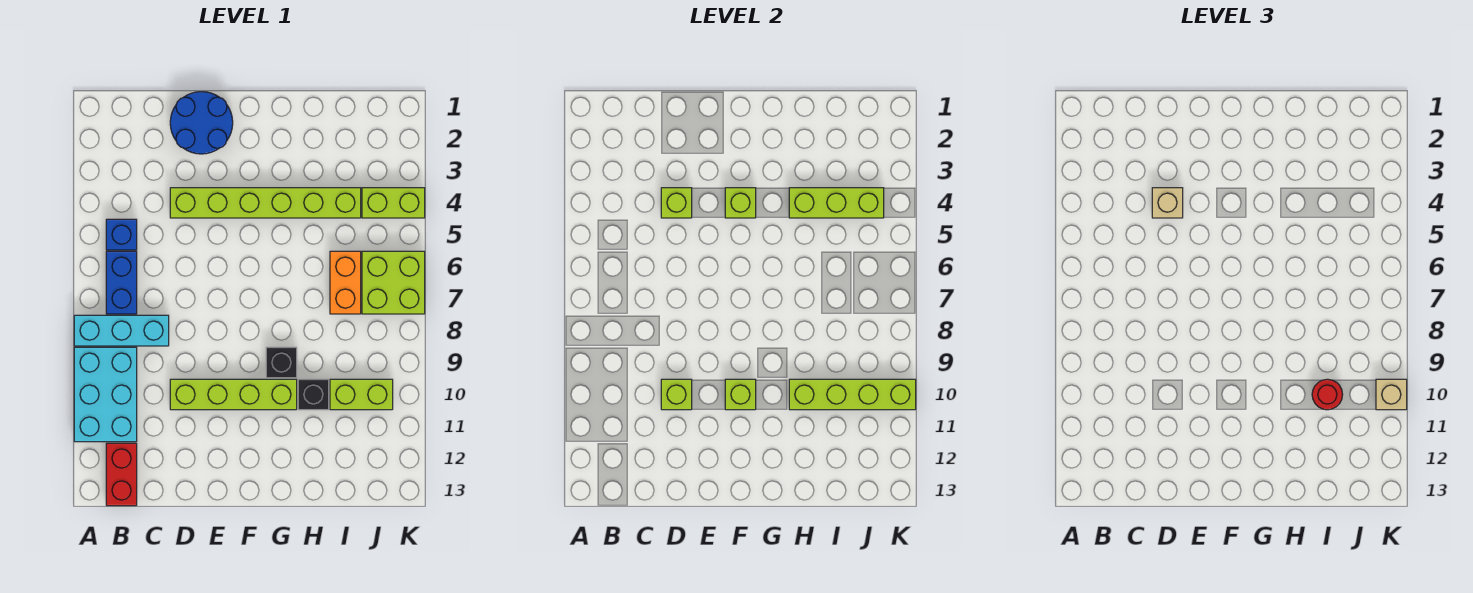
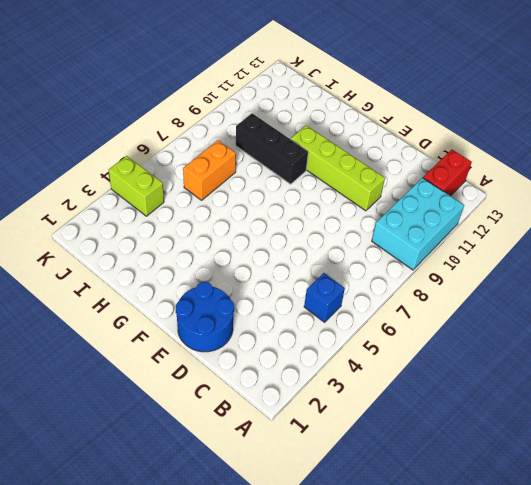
black 1x3 brick [236,113,308,184] -> black 1x1 brick [266,347,297,378]
none -> cyan 1x3 brick [74,315,169,346]
none -> blue 1x2 brick [106,251,137,314]
none -> lime 1x6 brick [170,188,361,218]

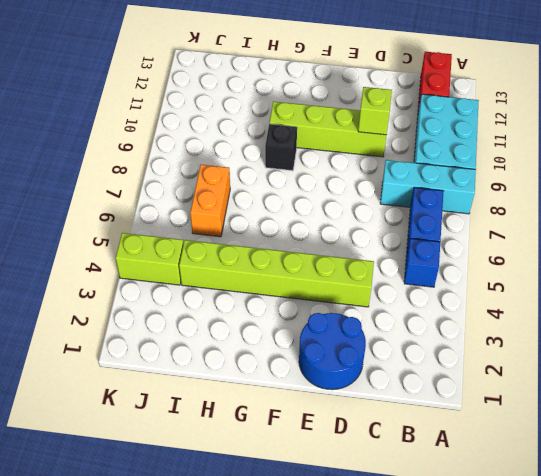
none -> black 1x1 brick [298,379,329,410]
none -> lime 1x2 brick [330,379,393,410]
none -> lime 2x2 brick [362,251,425,314]

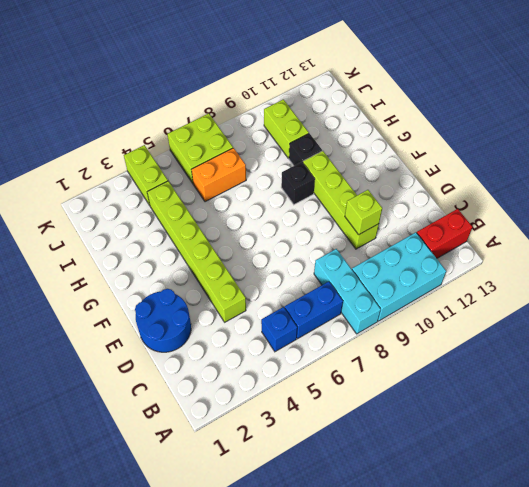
none -> lime 1x1 brick [661,188,692,218]
none -> lime 1x1 brick [725,188,756,218]
none -> lime 1x1 brick [725,379,756,410]

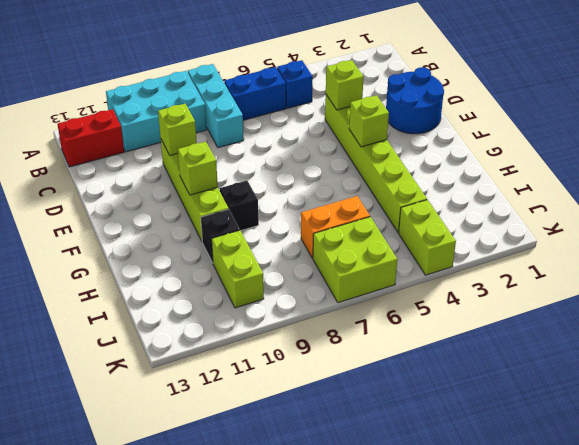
none -> lime 1x3 brick [789,188,884,218]
none -> lime 1x4 brick [789,379,916,410]
none -> tan 1x1 brick [1152,188,1183,218]

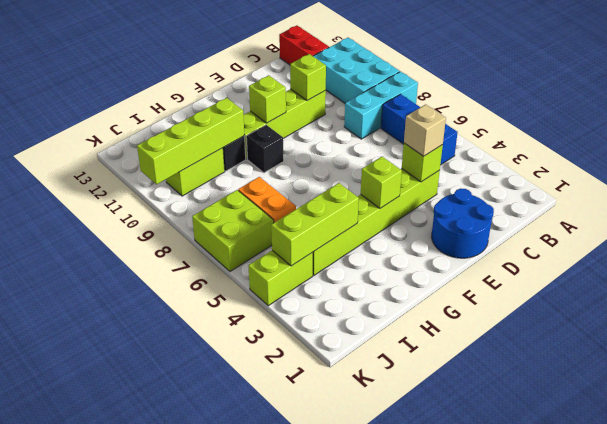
none -> red 1x1 round brick [1312,379,1343,410]
none -> tan 1x1 brick [1376,379,1407,410]

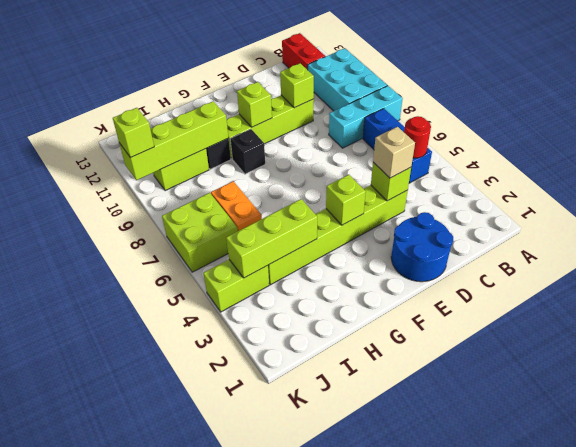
red 1x1 round brick [404,116,431,158] -> red 1x1 round brick moved to [1312,379,1343,410]
lime 1x1 brick [113,108,154,158] -> tan 1x1 brick [1376,379,1407,410]

